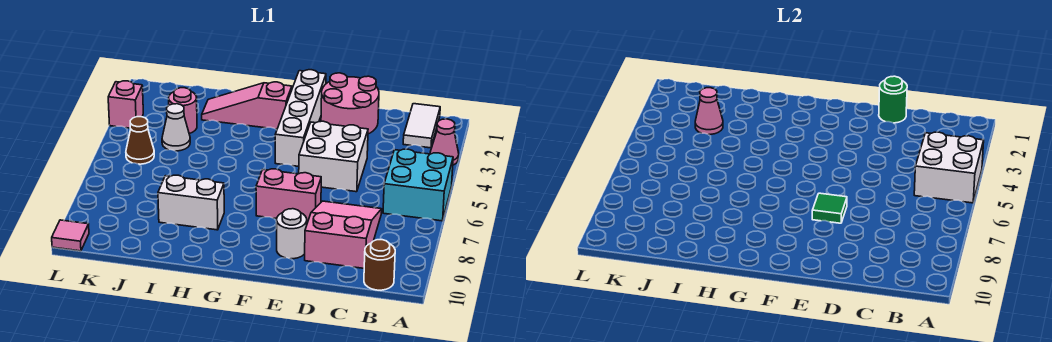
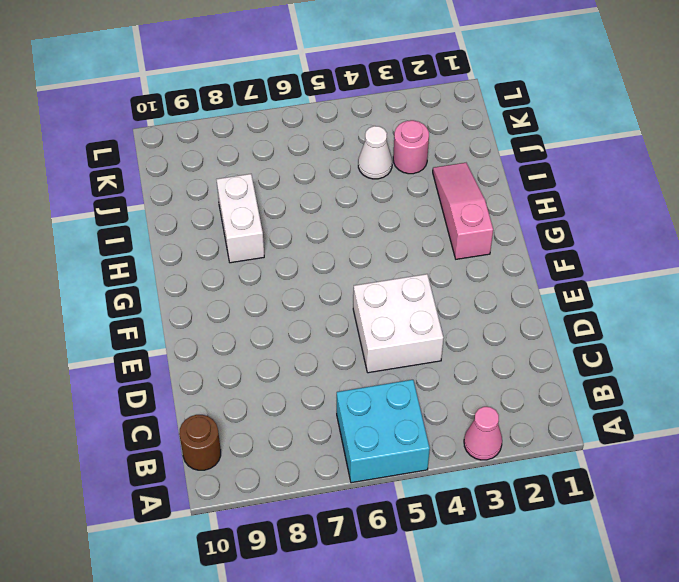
none -> white 1x2 tile [403,104,440,148]
none -> pink 2x3 slope [305,201,382,268]
none -> pink 2x2 round brick [321,73,379,134]

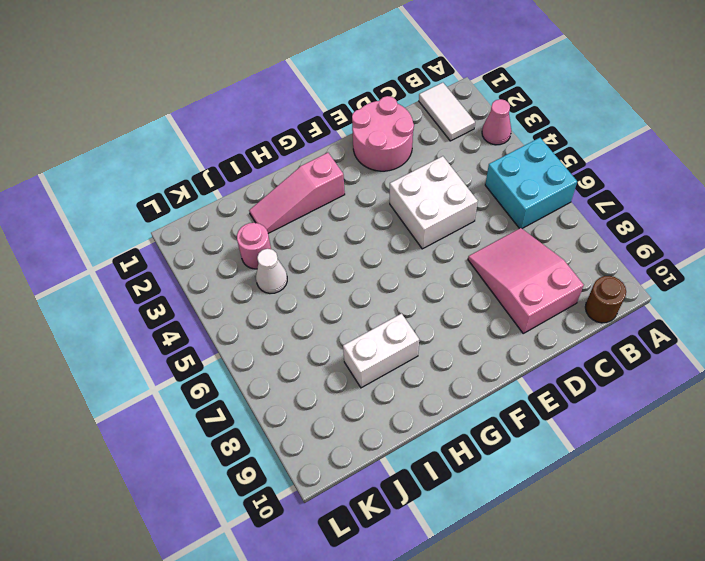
none -> pink 1x2 brick [256,169,321,222]
none -> white 1x1 round brick [277,209,307,259]
none -> white 1x4 brick [275,70,326,166]

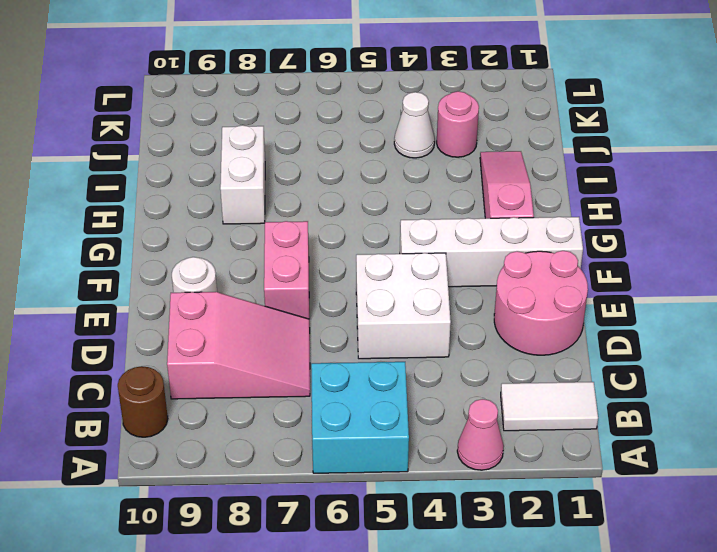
none -> brown 1x1 cone [126,117,154,164]
none -> pink 1x1 brick [108,81,143,128]
none -> pink 1x1 tile [52,220,89,251]

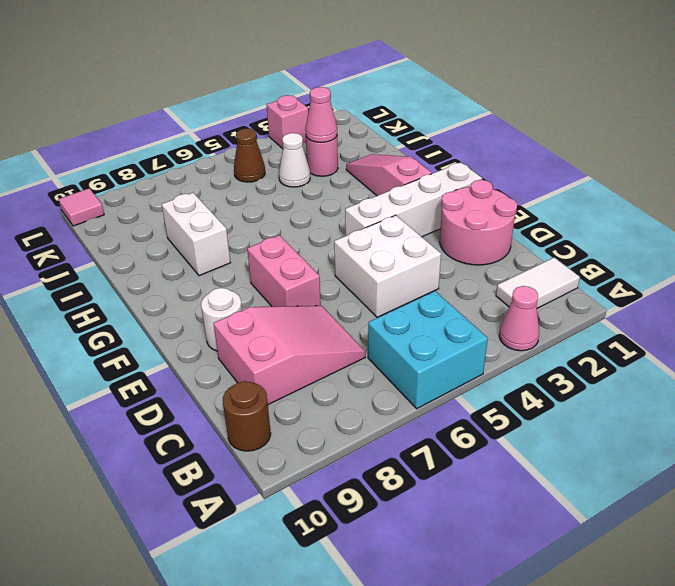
none -> white 2x2 brick [914,132,984,203]
none -> green 1x1 round brick [879,76,907,123]
none -> green 1x1 tile [812,193,847,223]

